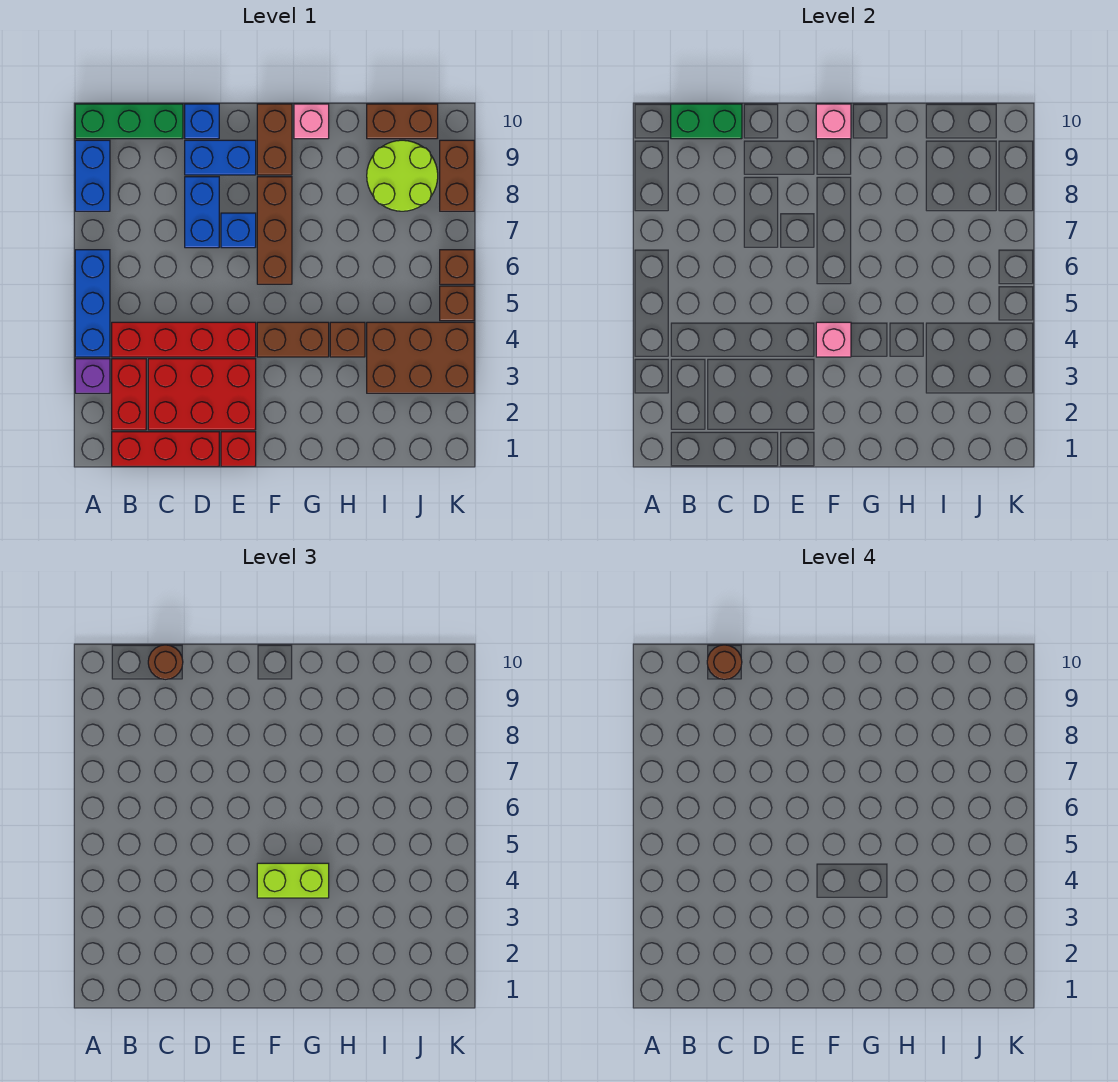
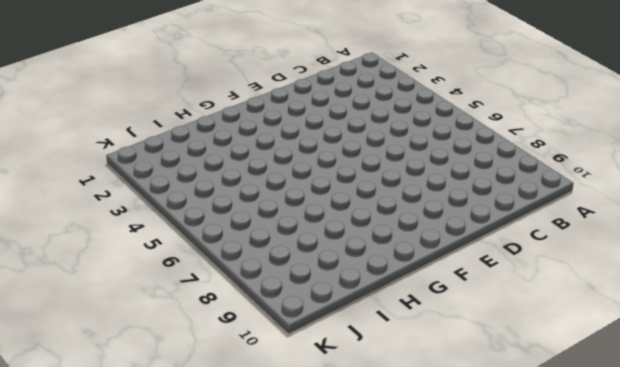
none -> purple 1x1 brick [75,359,110,393]
none -> blue 1x3 brick [75,250,110,357]
none -> blue 1x2 brick [75,140,110,211]
none -> green 1x3 brick [75,104,183,139]

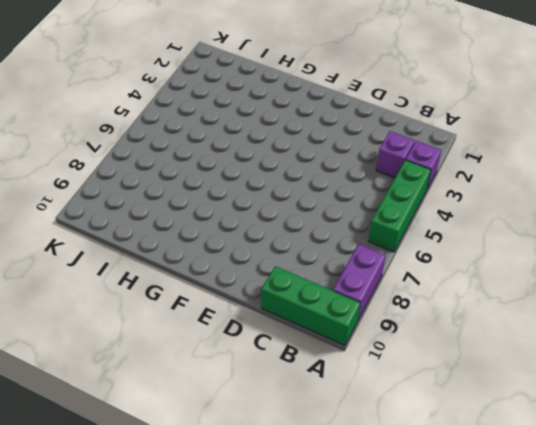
green 1x3 brick [368,160,431,252] -> blue 1x3 brick [75,250,110,357]
purple 1x2 brick [333,244,386,320] -> blue 1x2 brick [75,140,110,211]
purple 1x1 brick [376,131,415,178] -> red 1x2 brick [112,359,146,430]
none -> red 1x3 brick [112,432,219,466]
none -> red 1x4 brick [112,322,256,357]
none -> red 2x3 brick [148,359,256,430]
none -> blue 1x2 brick [185,177,219,248]

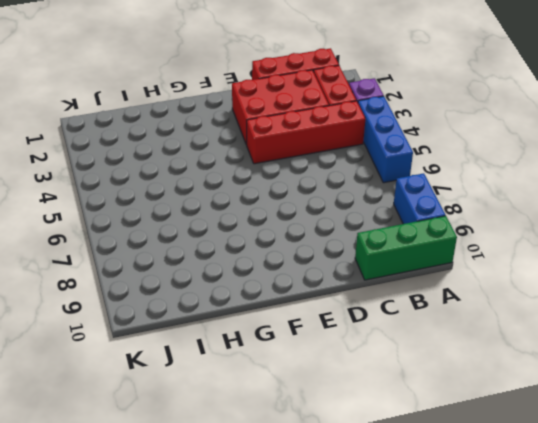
none -> blue 1x2 brick [185,177,219,248]
none -> blue 1x2 brick [185,140,256,175]
none -> blue 1x1 brick [185,104,219,139]
none -> red 1x1 brick [221,432,256,466]

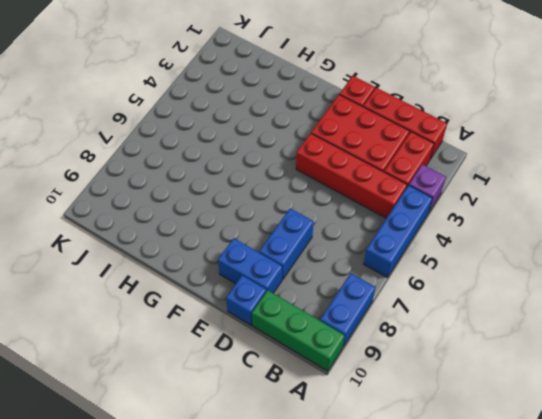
none -> blue 1x1 brick [221,213,256,248]
none -> brown 1x2 brick [257,322,329,357]
none -> brown 1x3 brick [257,177,292,284]
none -> brown 1x2 brick [257,104,292,175]

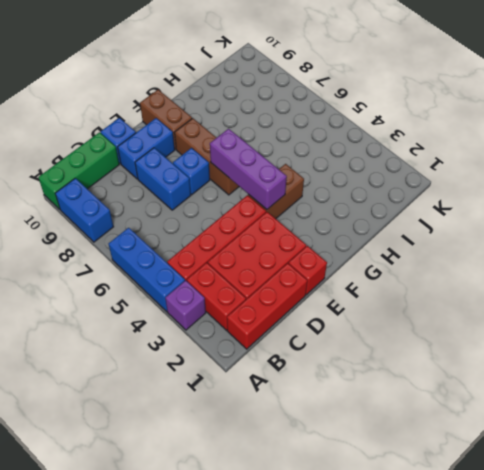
purple 1x3 brick [210,129,287,209] -> pink 1x1 brick [816,322,851,357]
none -> pink 1x1 brick [294,104,329,139]
none -> brown 1x1 brick [330,322,365,357]
none -> brown 2x3 brick [367,322,474,393]
none -> lime 2x2 round brick [367,140,438,211]

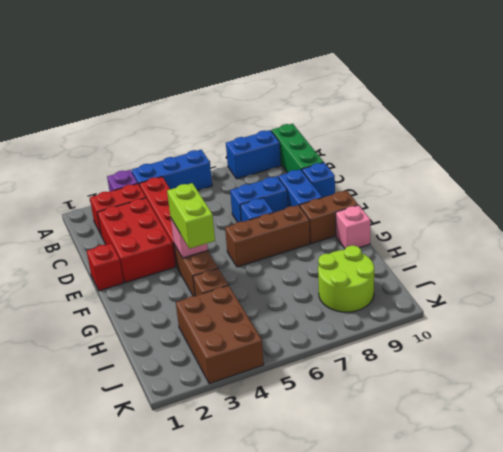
none -> red 1x3 brick [112,432,219,466]
none -> brown 1x2 brick [367,104,438,139]
none -> brown 1x1 brick [440,286,474,321]
none -> brown 1x1 brick [440,250,474,284]

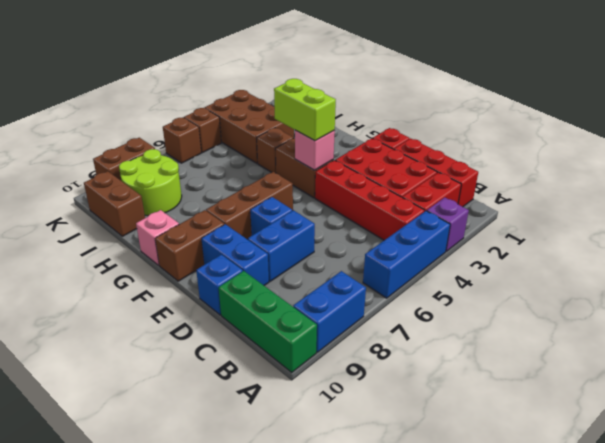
none -> green 1x2 brick [671,104,742,139]
none -> pink 1x1 brick [816,104,851,139]
none -> brown 1x1 round brick [148,645,183,679]
none -> brown 1x1 round brick [707,645,742,679]

